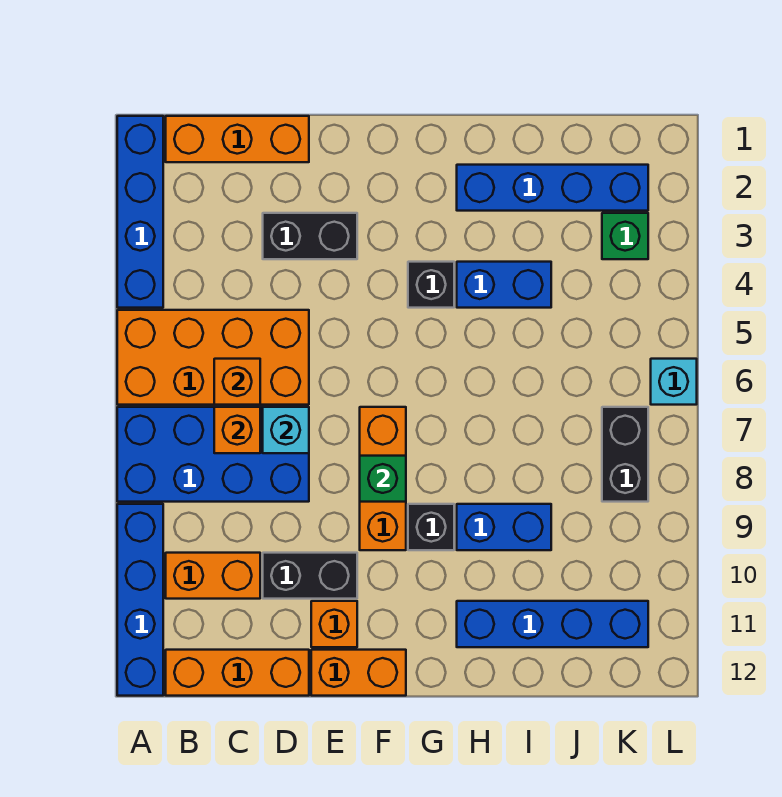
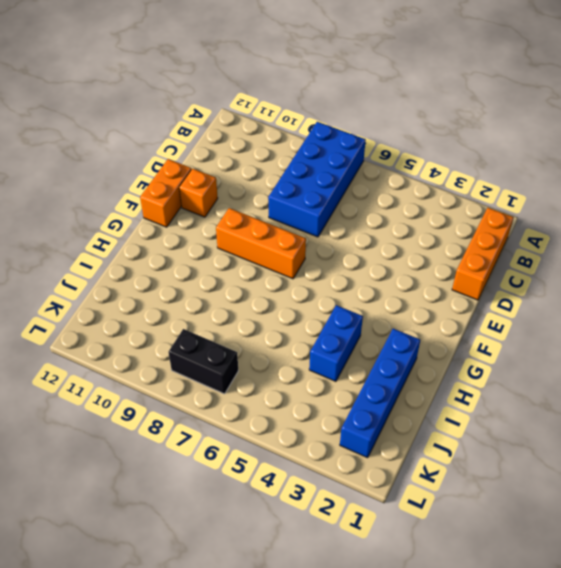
none -> blue 1x4 brick [117,116,163,308]
none -> orange 2x4 brick [117,310,309,405]
none -> blue 1x4 brick [117,504,163,696]

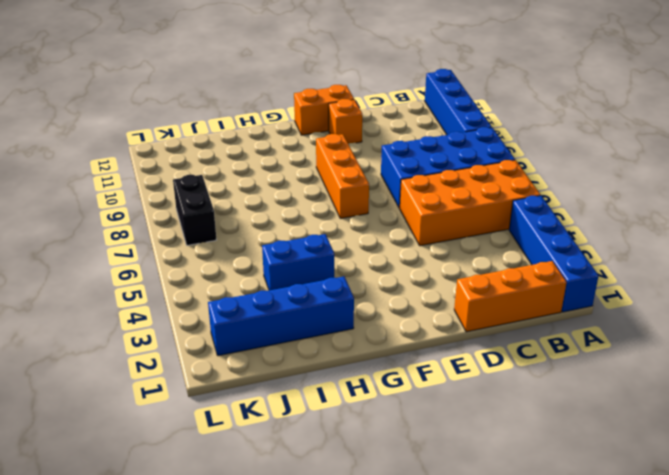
none -> orange 1x2 brick [166,553,260,599]
none -> orange 1x3 brick [166,650,309,696]
none -> black 1x2 brick [263,213,357,259]

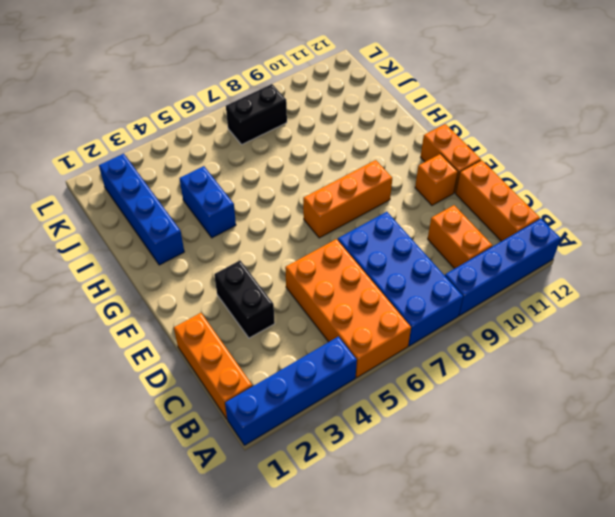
none -> black 1x2 brick [263,553,357,599]
none -> black 1x1 brick [408,262,454,308]
none -> black 1x1 brick [408,504,454,550]

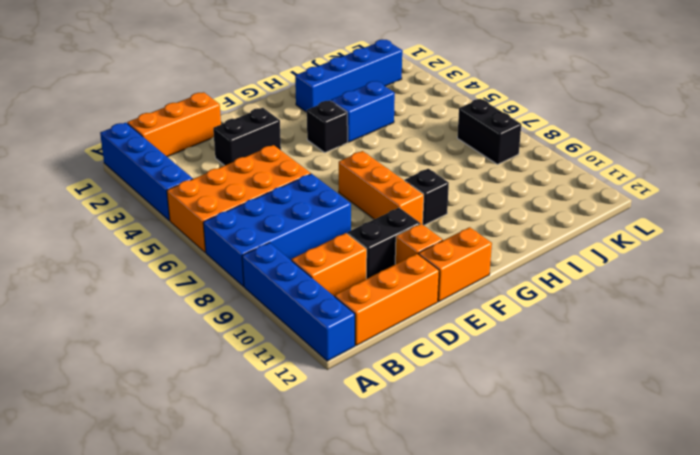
none -> blue 1x2 brick [457,504,551,550]
none -> blue 1x4 brick [457,601,648,647]
none -> green 1x1 brick [602,213,648,259]

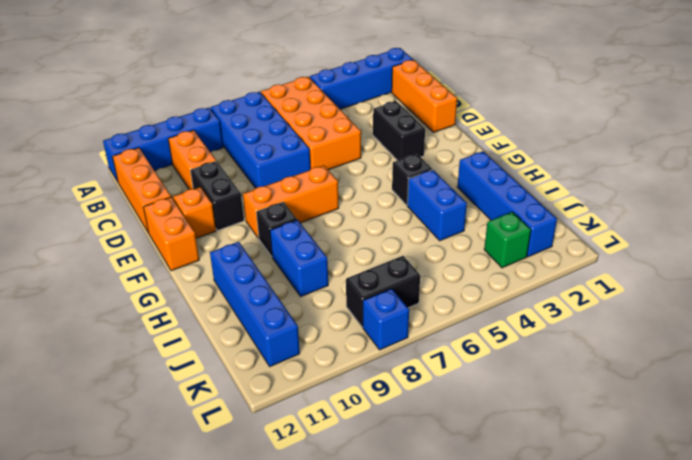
blue 1x1 brick [363,289,409,350] -> none
none -> cyan 1x1 brick [651,359,697,405]
none -> orange 1x1 brick [214,359,260,405]
none -> orange 1x1 brick [214,407,260,453]

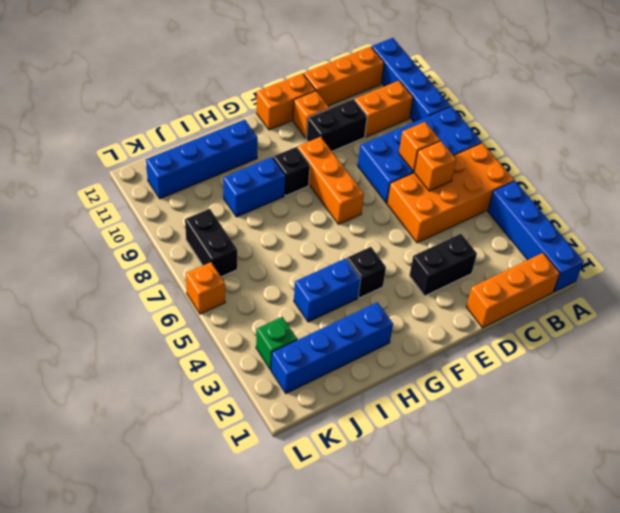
orange 1x1 brick [186,262,225,314] -> cyan 1x1 brick [651,359,697,405]
none -> cyan 1x1 brick [263,407,309,453]
none -> green 1x1 brick [360,456,406,502]

